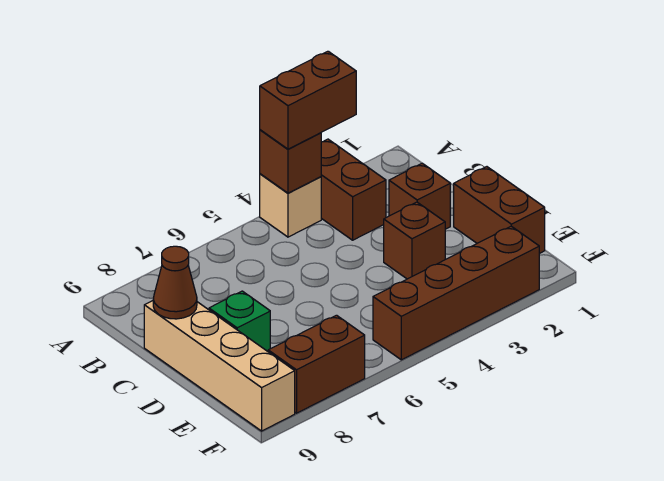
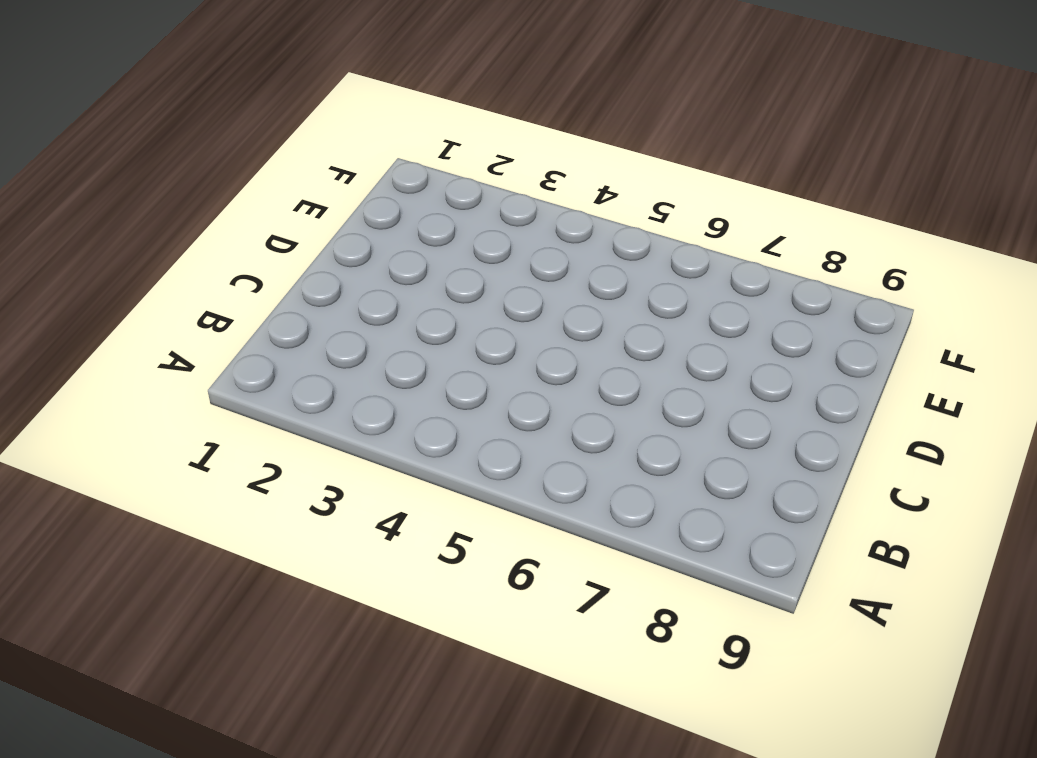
none -> brown 1x2 brick [321,139,386,240]
none -> tan 1x1 brick [260,174,321,237]
none -> brown 1x1 brick [389,163,450,229]

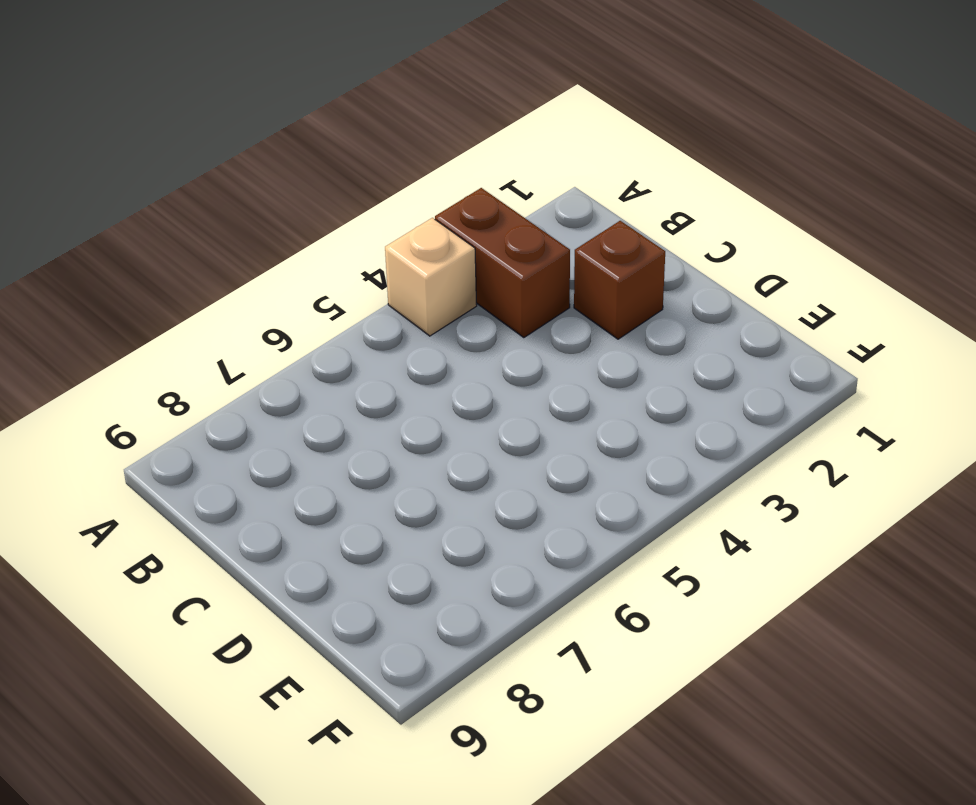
none -> tan 1x4 brick [144,301,295,431]
none -> brown 1x2 brick [454,167,545,254]
none -> brown 1x1 brick [384,202,445,279]

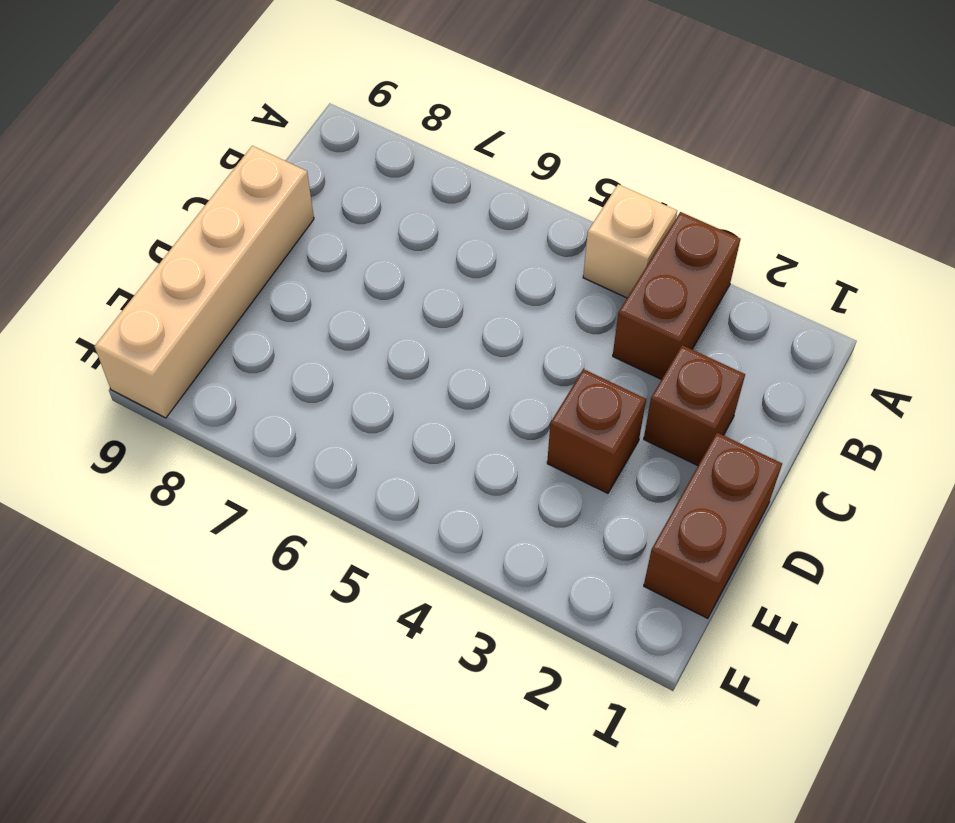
none -> green 1x1 brick [209,291,270,351]
none -> brown 1x4 brick [373,226,539,360]
none -> brown 1x2 brick [268,315,365,413]

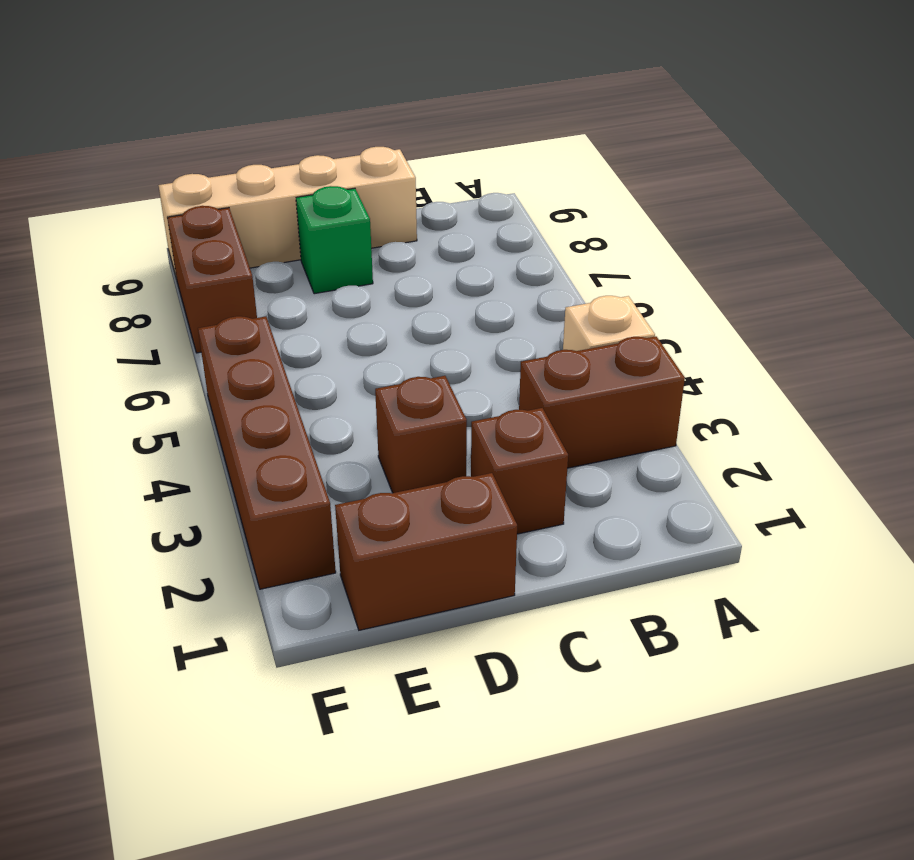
none -> brown 1x1 brick [260,130,321,193]
none -> brown 1x1 cone [153,246,197,319]
none -> brown 1x2 brick [260,51,356,149]

